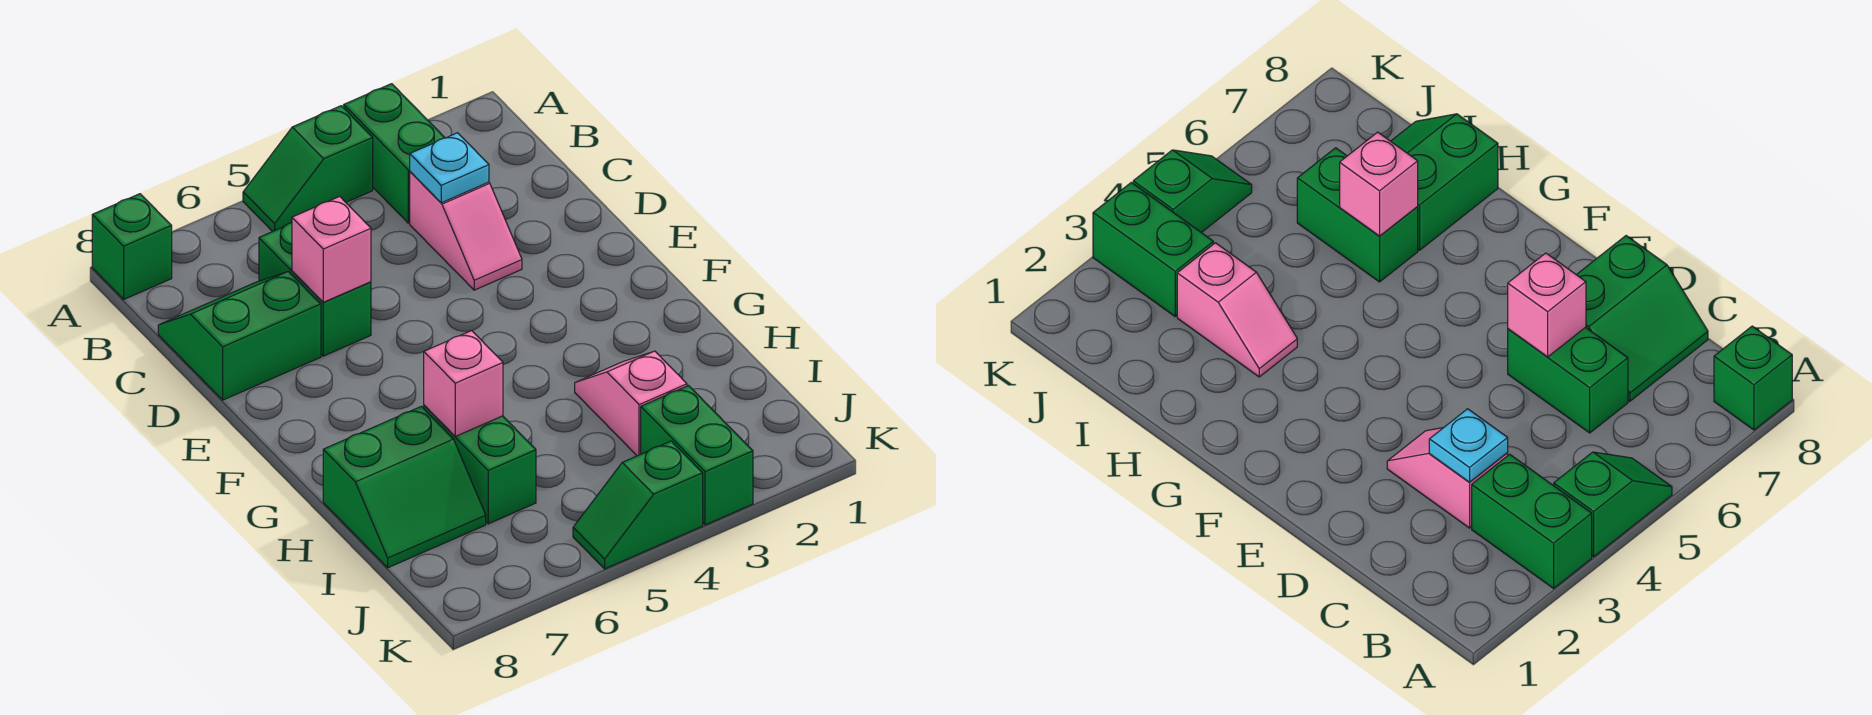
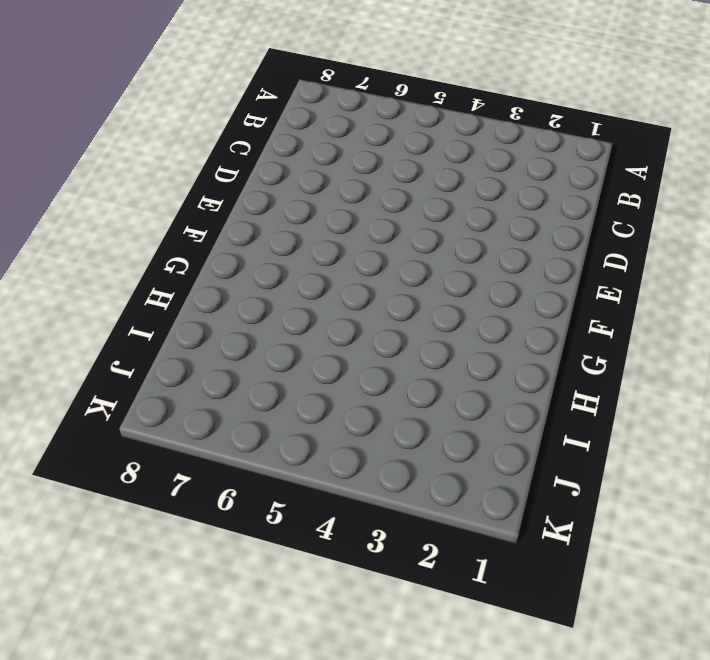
none -> green 1x2 brick [344,84,445,223]
none -> green 1x2 slope [243,106,373,232]
none -> green 1x1 brick [92,194,172,299]

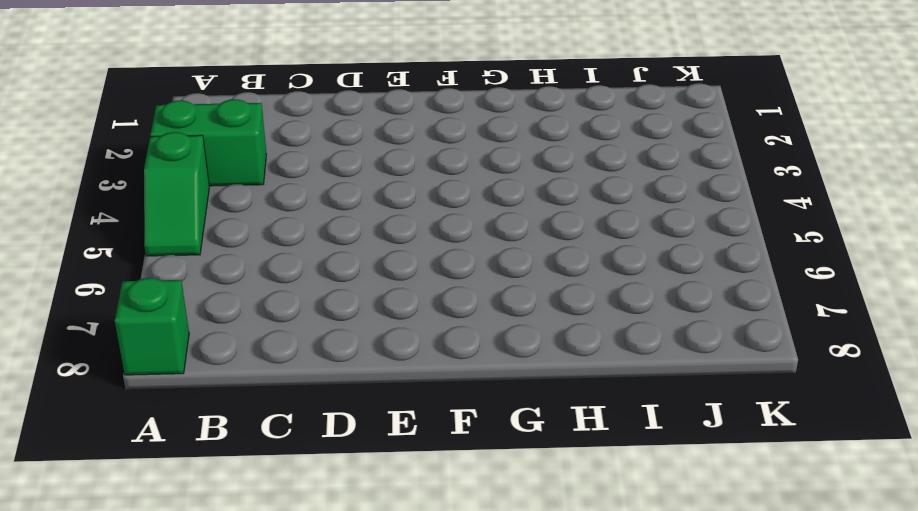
none -> pink 1x2 slope [410,172,522,290]
none -> green 1x2 brick [259,223,371,356]
none -> green 2x2 slope [158,272,321,400]

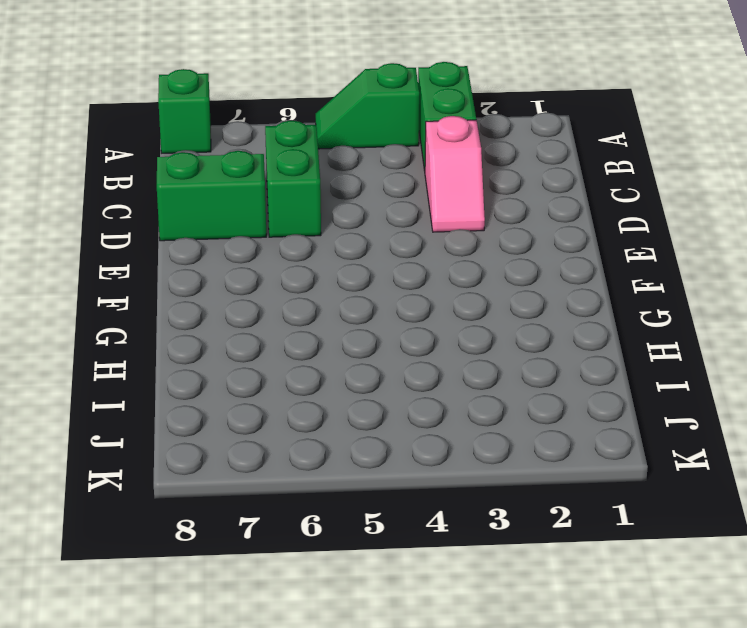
none -> pink 1x2 slope [575,351,687,456]
none -> green 1x2 brick [424,405,536,524]
none -> green 2x2 slope [323,406,486,568]

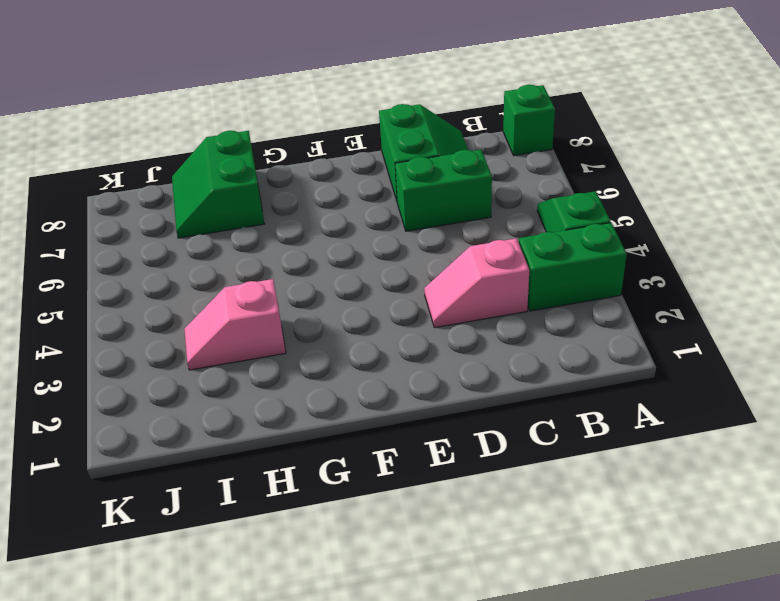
pink 1x2 slope [184,279,286,370] -> pink 1x2 slope turned to [575,351,687,456]
none -> green 1x2 brick [424,405,536,524]
none -> green 1x2 brick [641,386,753,525]
none -> green 1x2 slope [573,441,703,569]

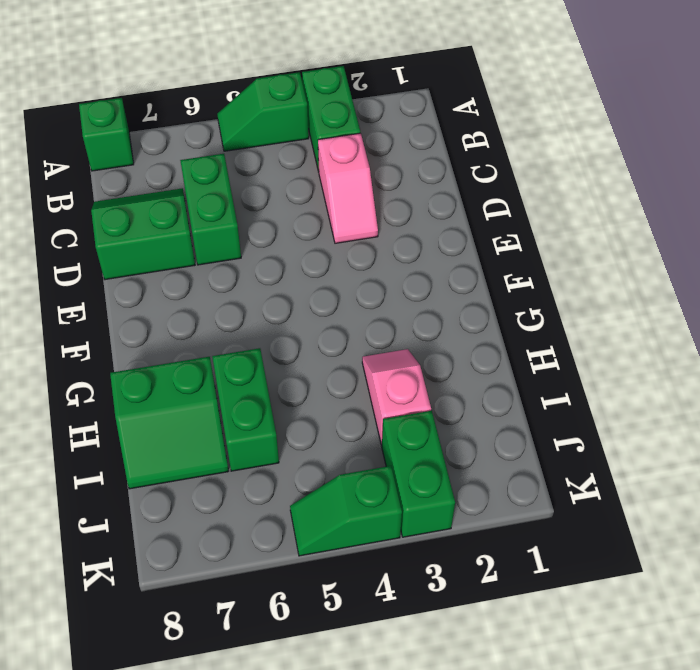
none -> cyan 1x1 plate [410,133,489,203]
none -> pink 1x1 brick [292,196,371,302]
none -> pink 1x1 brick [424,331,503,436]

